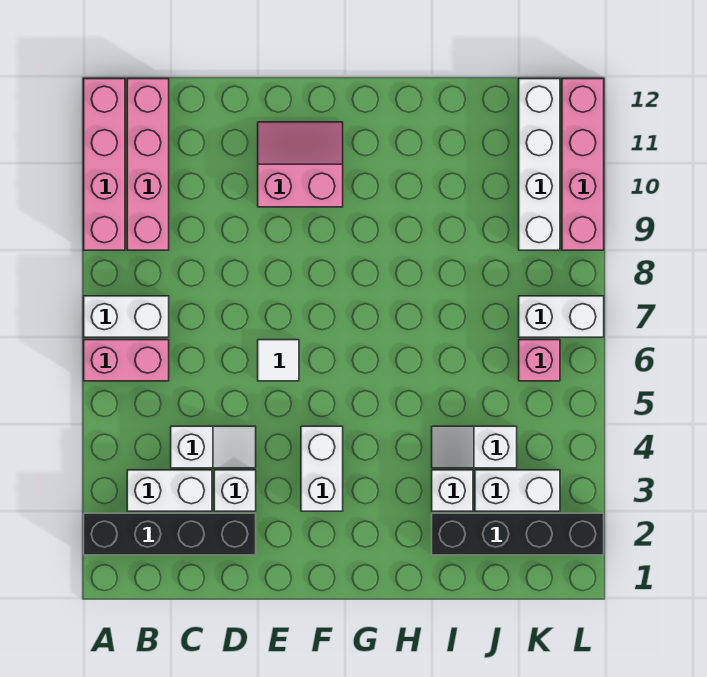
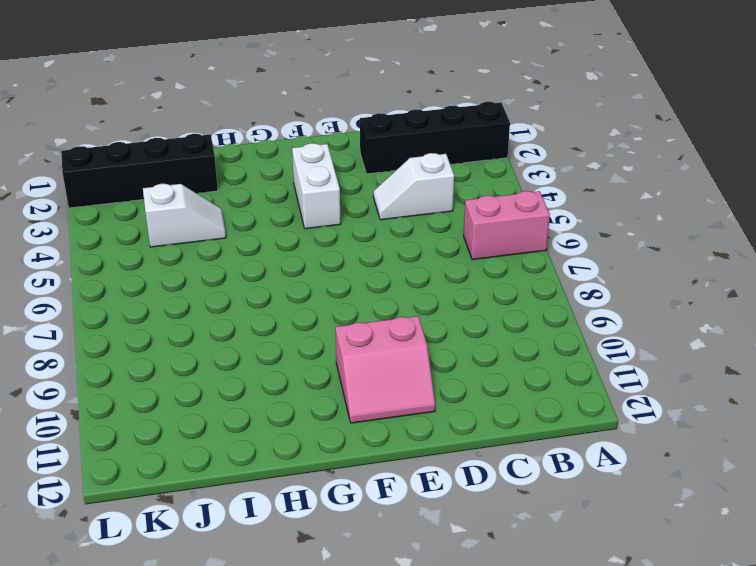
none -> white 1x2 brick [84,296,169,337]
none -> pink 1x4 brick [84,79,125,250]
none -> white 1x2 brick [127,470,212,511]

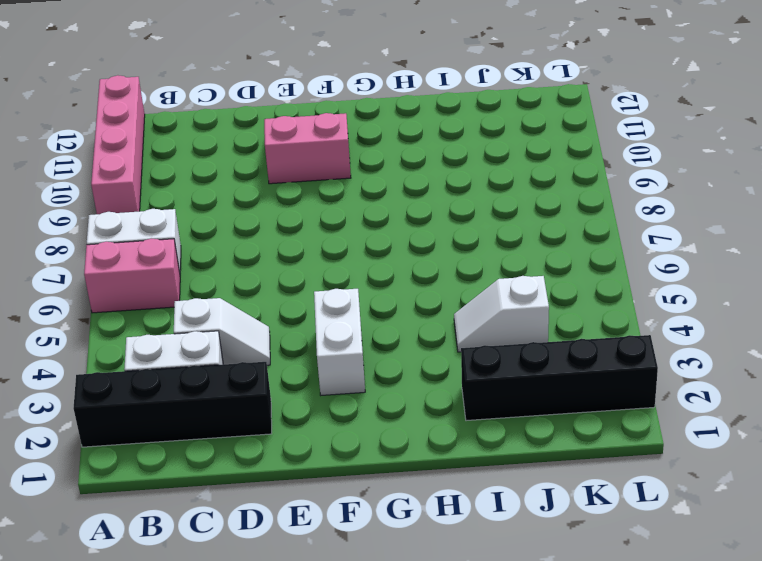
none -> pink 1x4 brick [127,79,169,250]
none -> white 1x1 brick [214,470,256,511]
none -> white 1x1 tile [258,340,299,381]

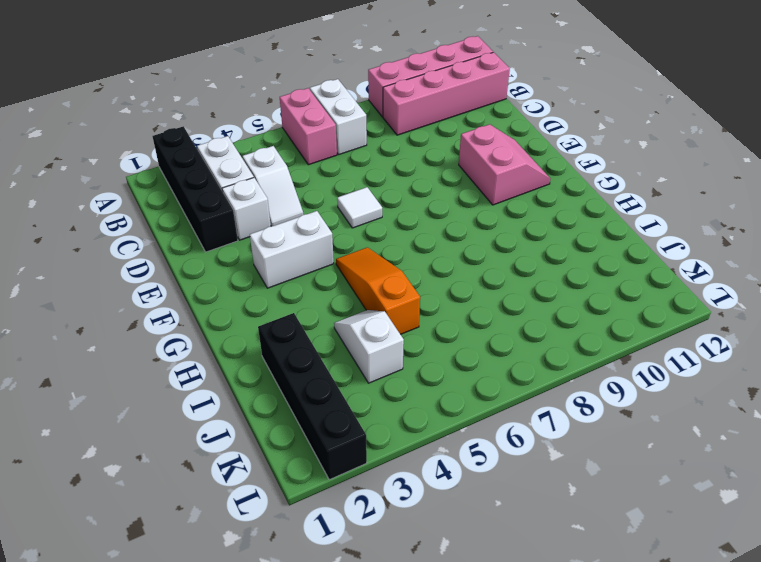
orange 1x3 slope [336,247,420,334] -> none
none -> white 1x1 brick [432,470,473,511]
none -> white 1x2 brick [475,470,560,511]
none -> pink 1x1 brick [519,340,560,381]

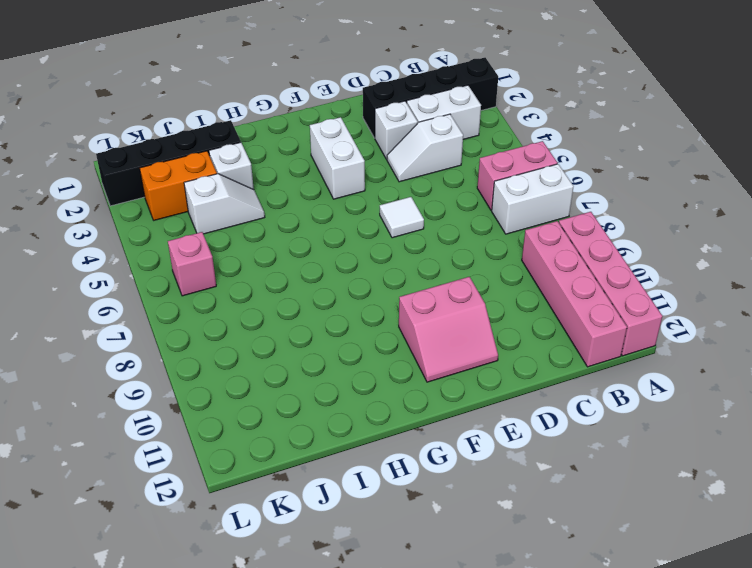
orange 1x2 brick [140,151,217,220] -> white 1x2 brick [475,470,560,511]
none -> white 1x2 brick [519,296,604,337]
none -> white 1x4 brick [519,79,560,250]
none -> pink 1x4 brick [562,79,604,250]

